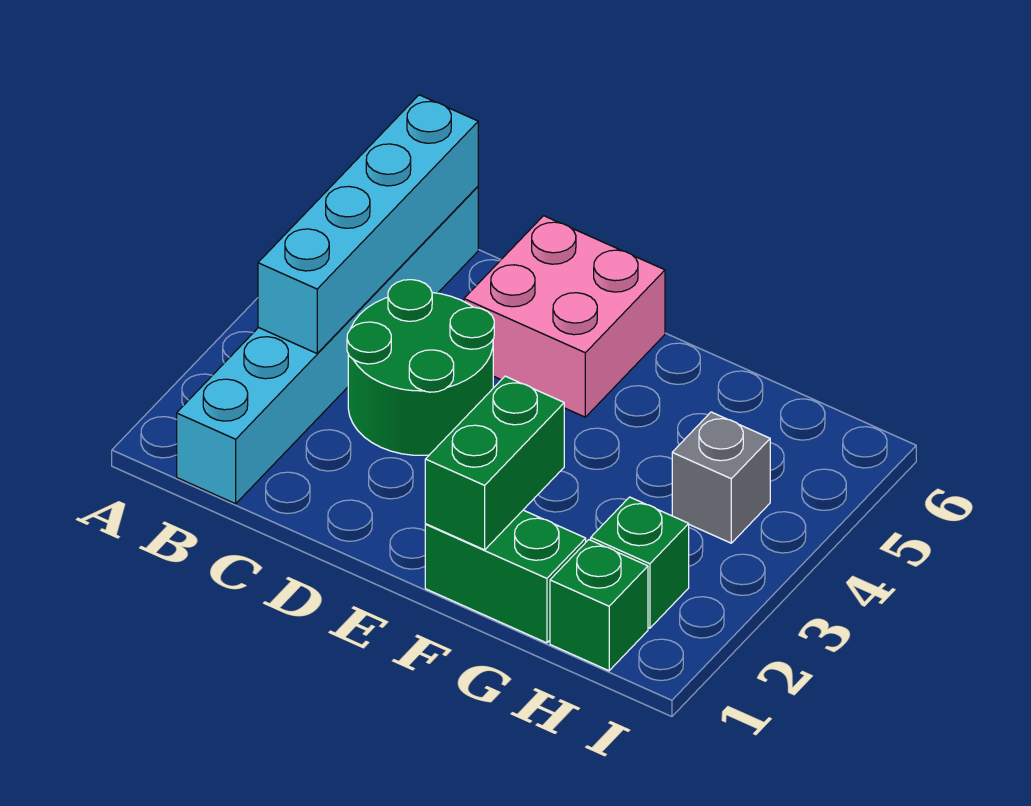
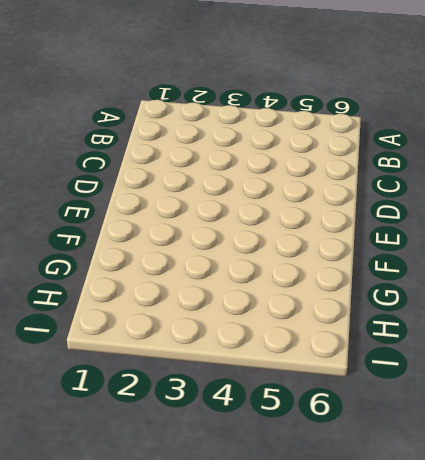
none -> cyan 1x6 brick [177,187,478,504]
none -> green 2x2 round brick [347,280,494,455]

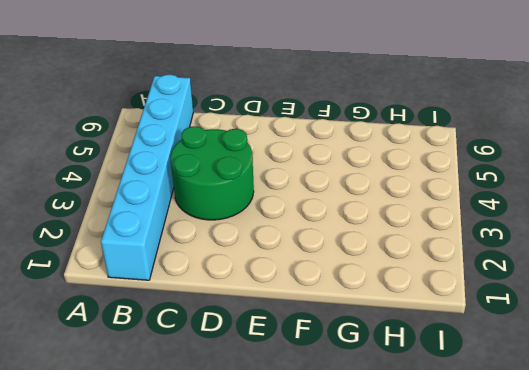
none -> pink 2x2 brick [464,216,665,417]
none -> green 1x2 brick [425,510,586,643]

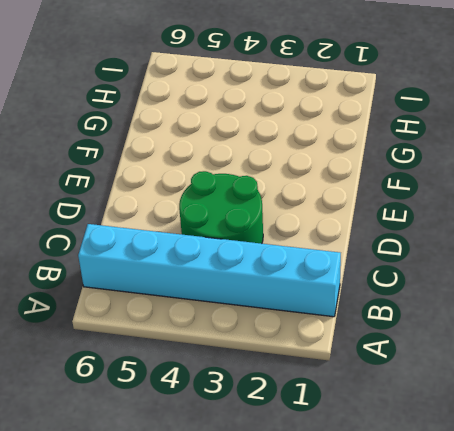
none -> pink 2x2 brick [464,216,665,417]
none -> green 1x2 brick [425,510,586,643]

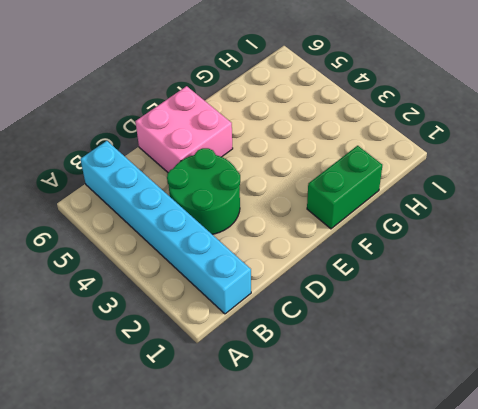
none -> green 1x1 brick [550,540,648,671]
none -> green 1x1 brick [591,497,689,628]

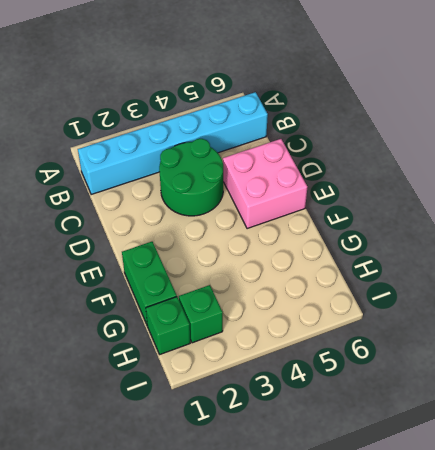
none -> grey 1x1 brick [672,412,770,543]
none -> cyan 1x4 brick [258,95,478,353]

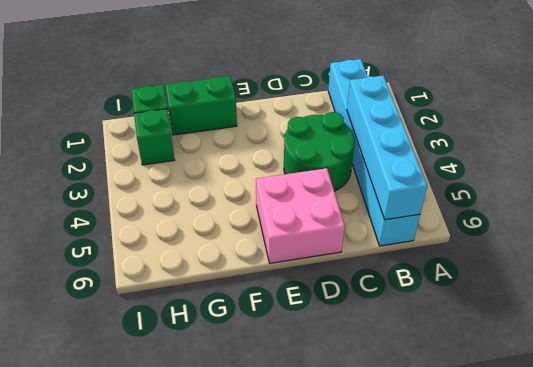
none -> grey 1x1 brick [672,412,770,543]
none -> green 1x2 brick [425,376,564,550]

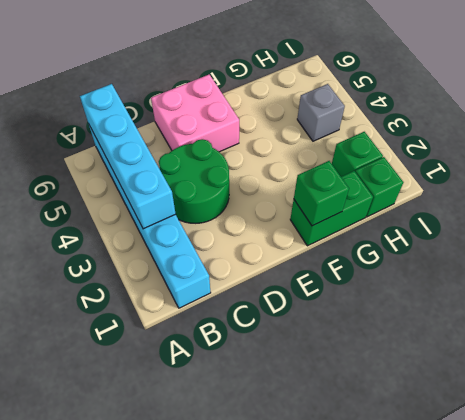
green 1x1 brick [294,161,349,226] -> green 1x2 brick [425,376,564,550]

